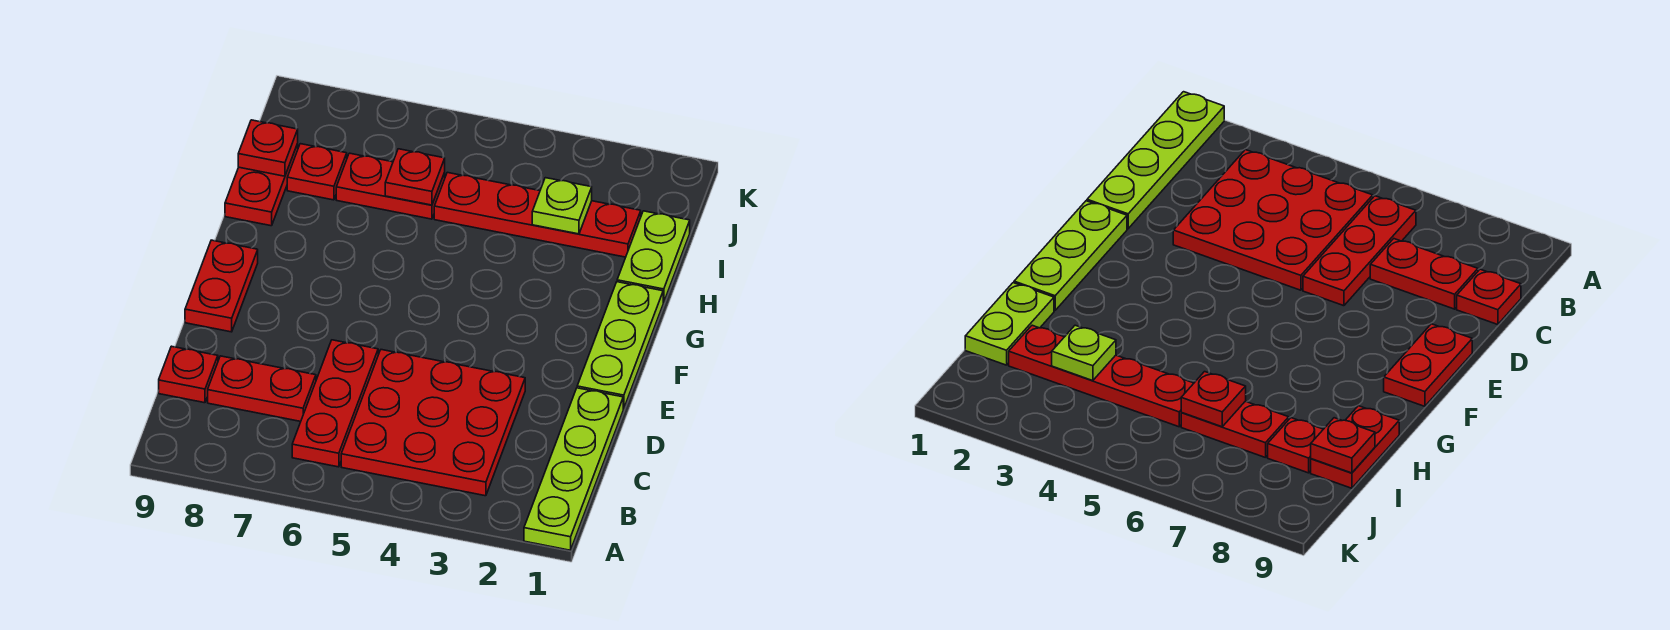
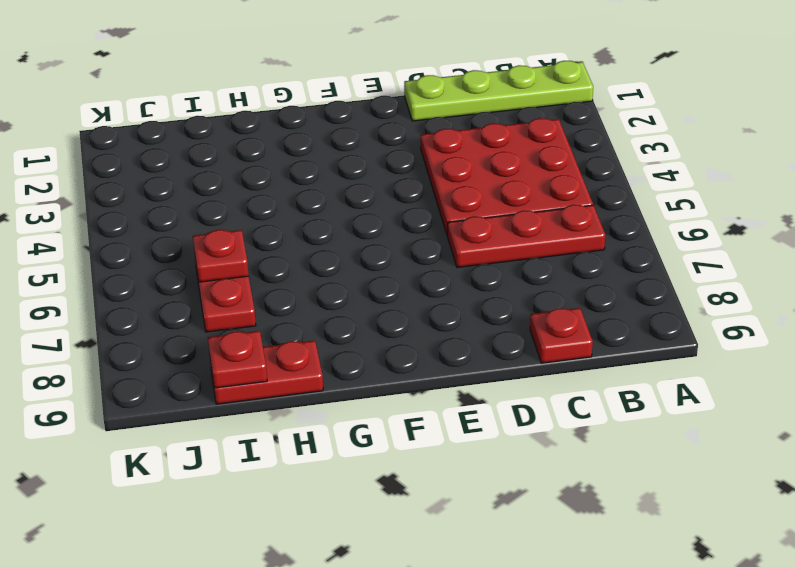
none -> red 1x2 plate [208,356,316,421]
none -> lime 1x3 plate [577,282,663,409]
none -> red 1x2 plate [185,240,258,332]

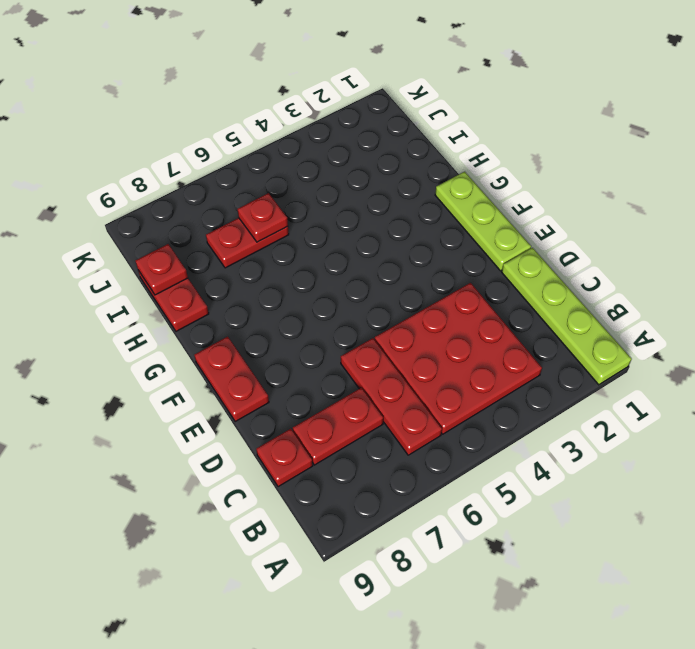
none -> lime 1x2 plate [617,211,690,303]
none -> red 1x4 plate [434,172,641,257]
none -> red 1x1 plate [287,144,347,200]

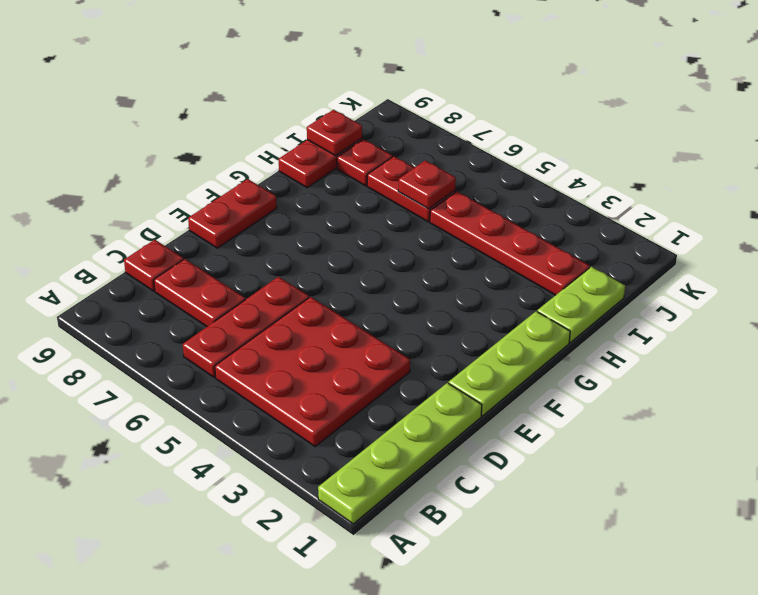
none -> lime 1x1 plate [532,178,592,234]

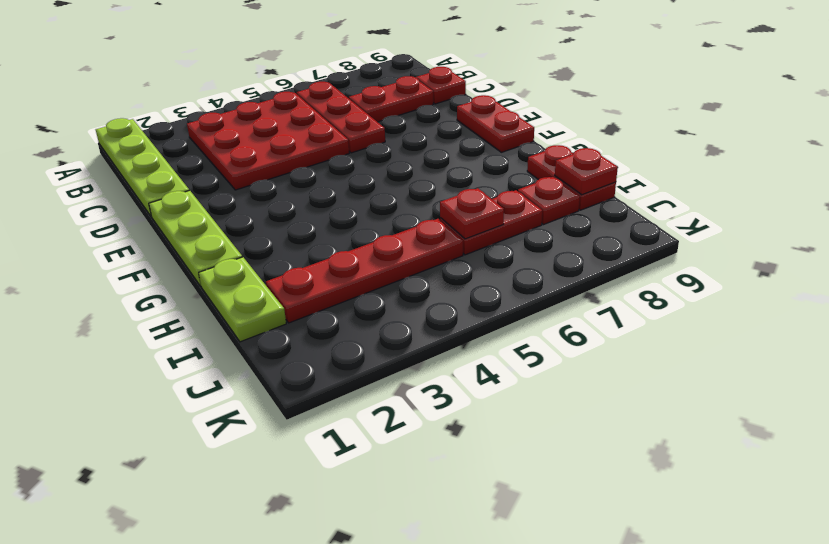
none -> lime 1x1 plate [532,178,592,234]

